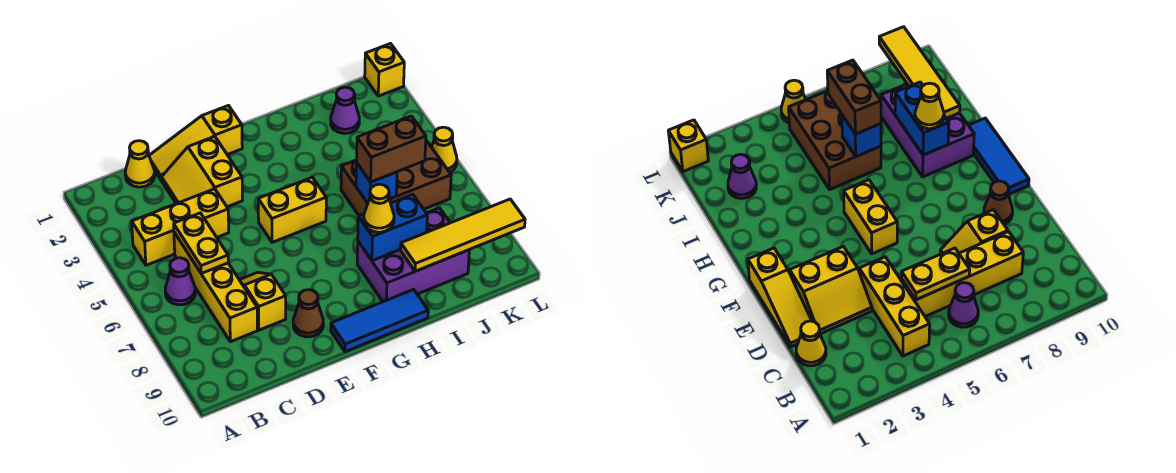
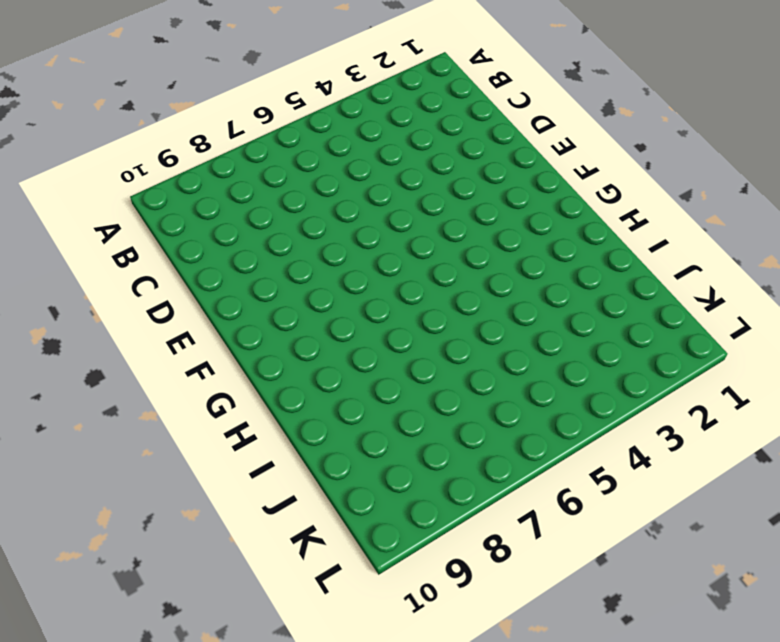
none -> yellow 1x3 brick [132,189,229,265]
none -> purple 1x1 cone [165,258,195,305]
none -> yellow 1x1 cone [125,141,155,187]

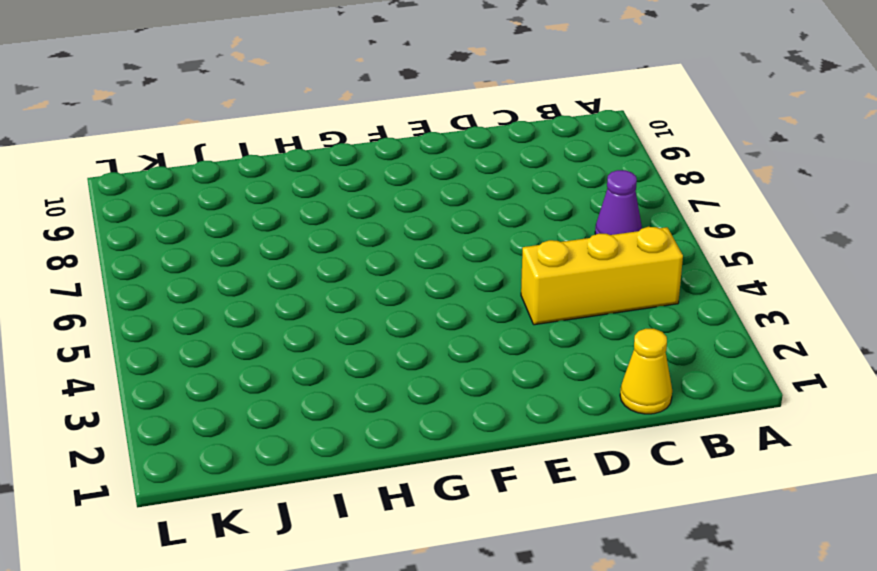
none -> yellow 1x4 brick [174,232,257,342]
none -> yellow 1x3 slope [149,106,242,180]
none -> yellow 2x2 slope [162,136,243,207]

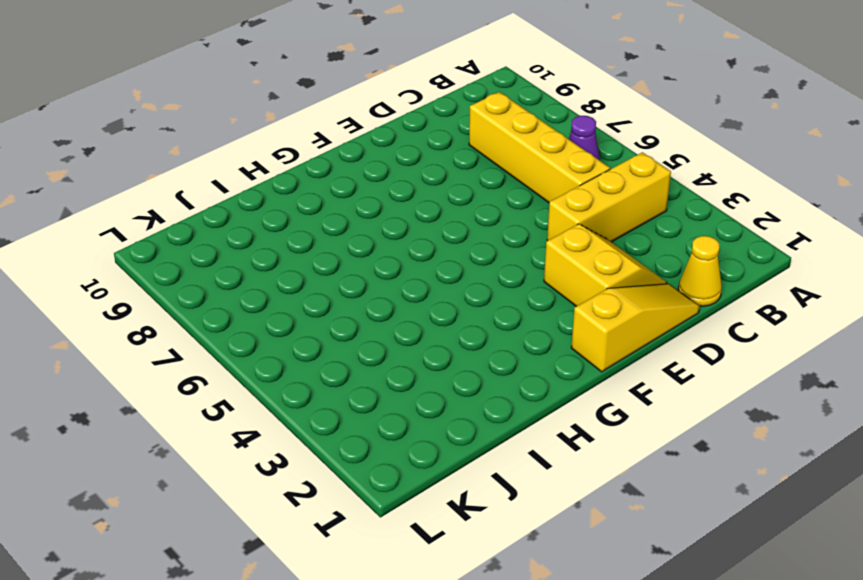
none -> yellow 1x2 slope [240,272,286,330]
none -> brown 1x1 cone [293,290,323,337]
none -> yellow 1x2 brick [258,177,326,242]

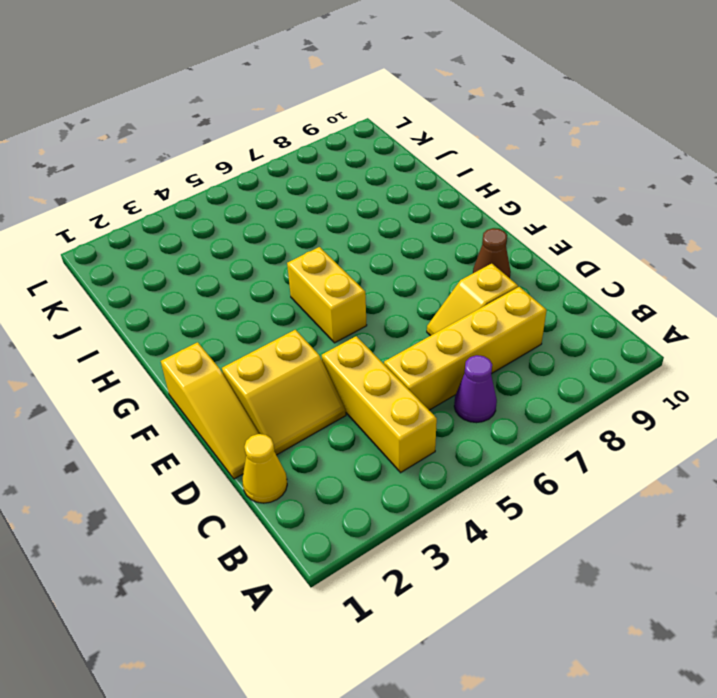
none -> blue 1x3 tile [331,289,428,352]
none -> purple 2x3 brick [357,208,469,302]
none -> brown 2x3 brick [341,140,451,215]

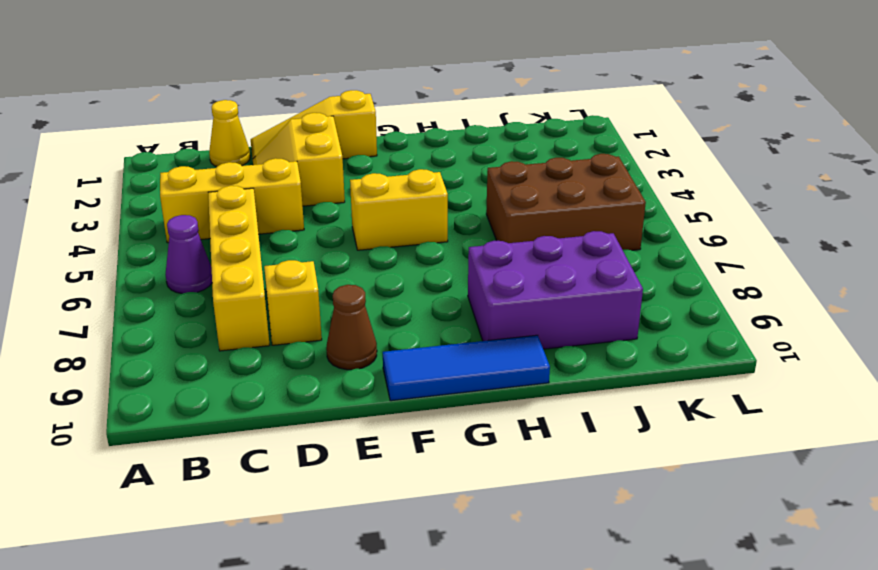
none -> purple 1x1 cone [331,87,359,133]
none -> yellow 1x1 brick [365,44,404,96]
none -> yellow 1x1 cone [432,127,457,172]

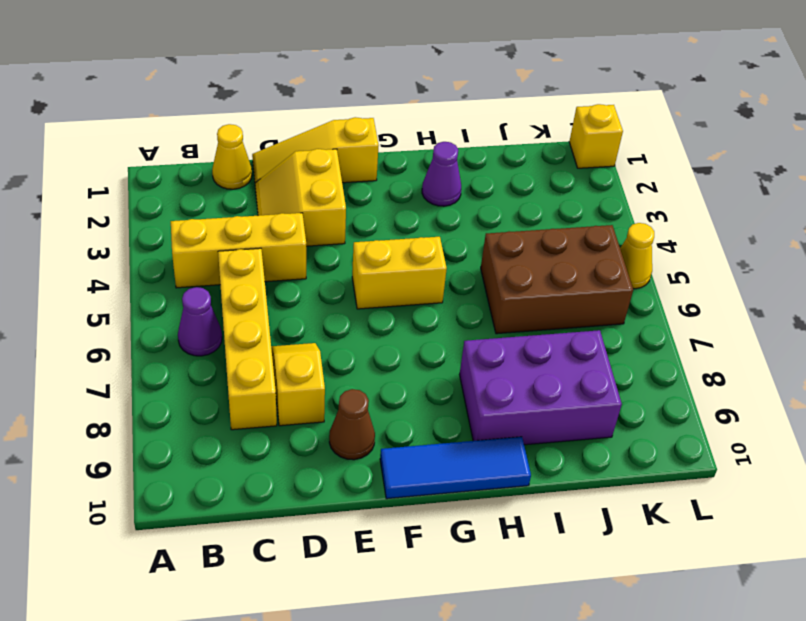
purple 1x1 cone [422,142,461,206] -> purple 1x1 cone moved to [331,87,359,133]
none -> yellow 1x2 plate [174,213,228,274]
none -> blue 1x2 brick [358,194,427,261]
none -> blue 1x1 brick [356,163,397,203]

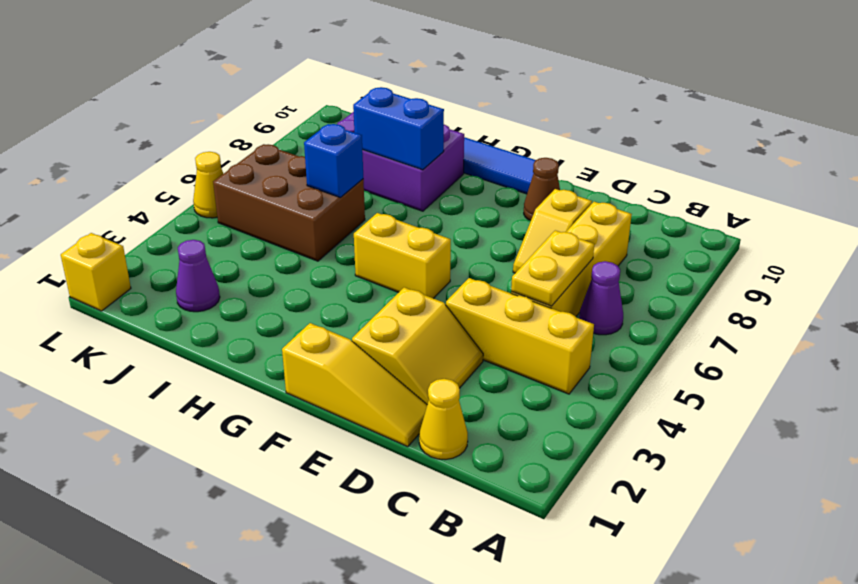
none -> yellow 1x4 tile [401,199,525,271]
none -> yellow 1x1 cone [364,184,394,232]
none -> brown 1x2 brick [357,116,426,182]

